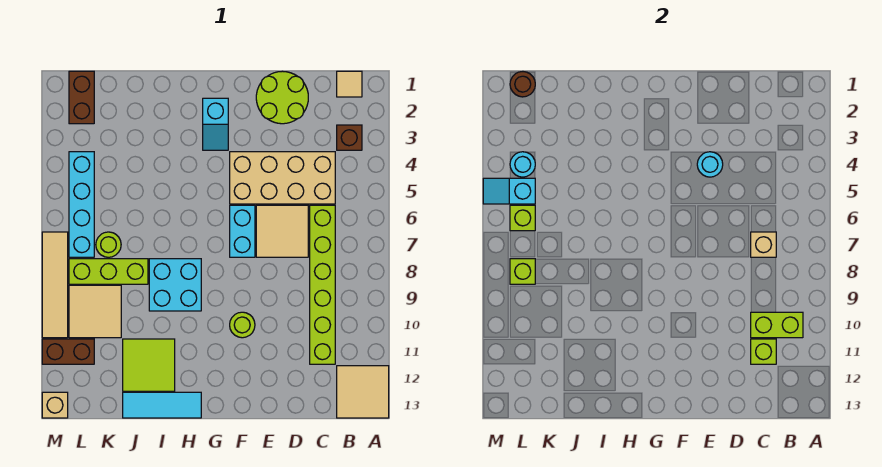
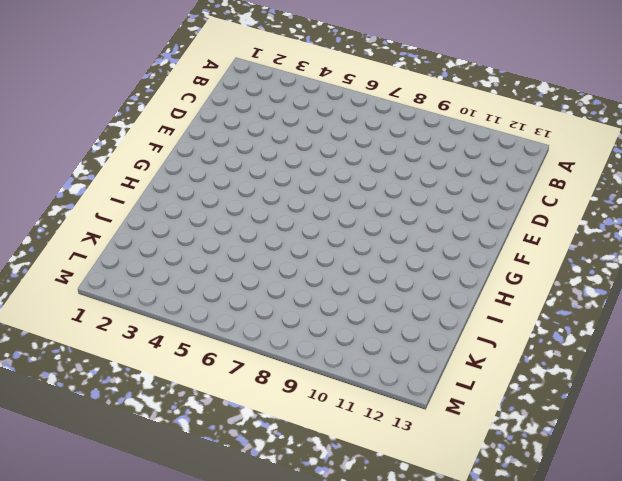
none -> tan 2x2 tile [337,366,389,418]
none -> tan 1x1 tile [337,71,362,97]
none -> brown 1x1 brick [337,125,362,150]
none -> tan 2x4 brick [230,152,335,204]

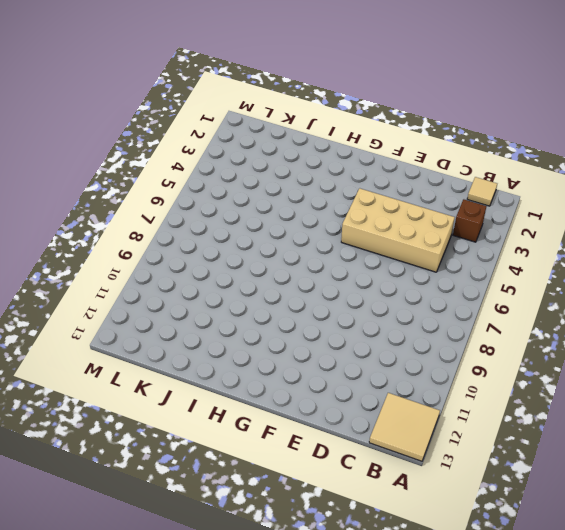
none -> lime 1x6 brick [310,205,335,364]
none -> lime 2x2 round brick [256,71,308,124]
none -> tan 2x2 tile [256,205,308,257]
none -> cyan 1x2 brick [230,205,255,257]

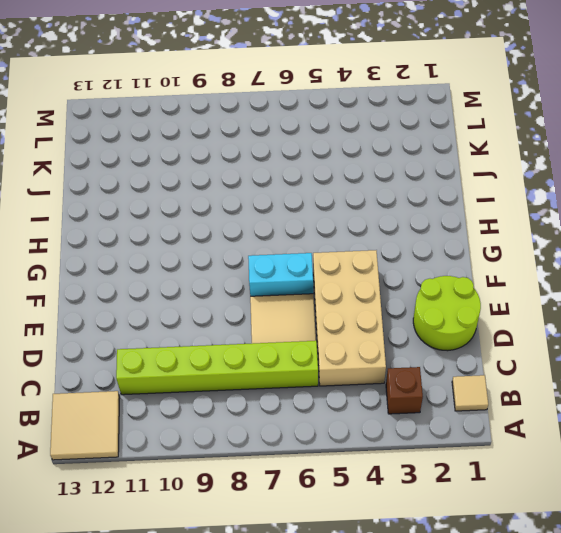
none -> lime 1x1 round brick [230,312,255,338]
none -> cyan 1x2 slope [203,98,228,150]
none -> cyan 2x2 brick [149,259,201,311]
none -> cyan 1x3 tile [123,392,201,418]

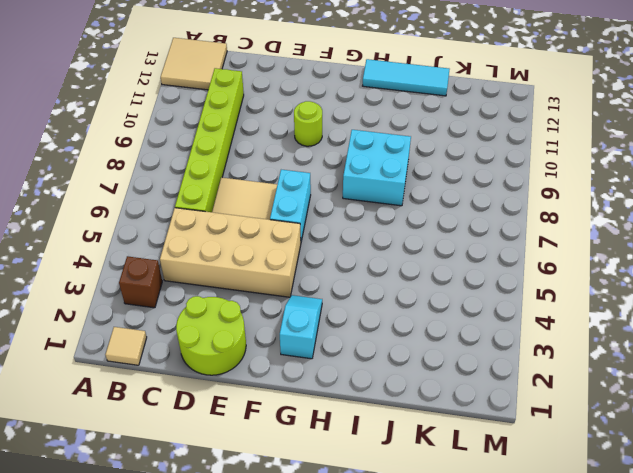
none -> lime 2x2 tile [123,339,175,391]
none -> lime 1x3 brick [69,259,148,284]
none -> lime 1x1 round brick [96,232,121,257]
none -> tan 2x2 tile [69,285,121,338]

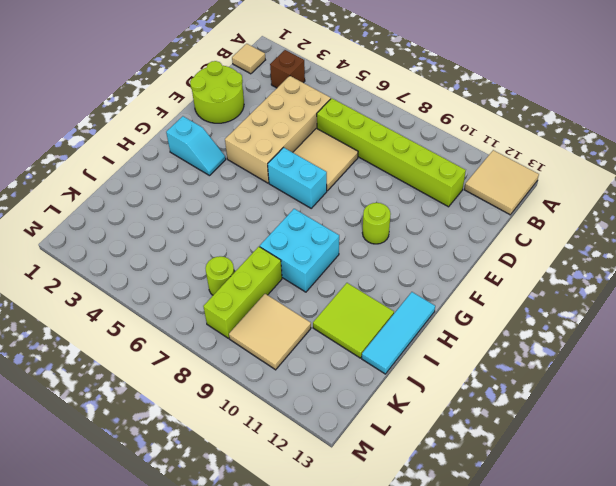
none -> brown 1x2 brick [69,71,94,124]
none -> cyan 1x4 brick [69,152,94,257]
none -> brown 1x2 brick [42,339,94,364]
none -> tan 1x4 tile [42,232,68,338]

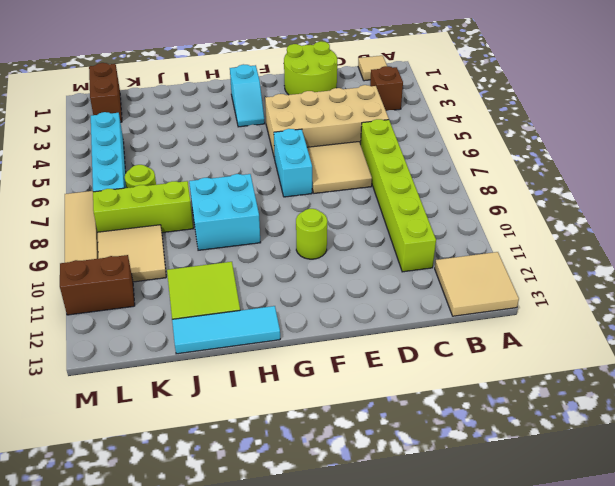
none -> tan 1x1 brick [42,392,68,418]
none -> lime 1x2 brick [751,312,803,338]
none -> tan 1x1 brick [751,232,776,257]
none -> lime 1x1 brick [751,339,776,364]

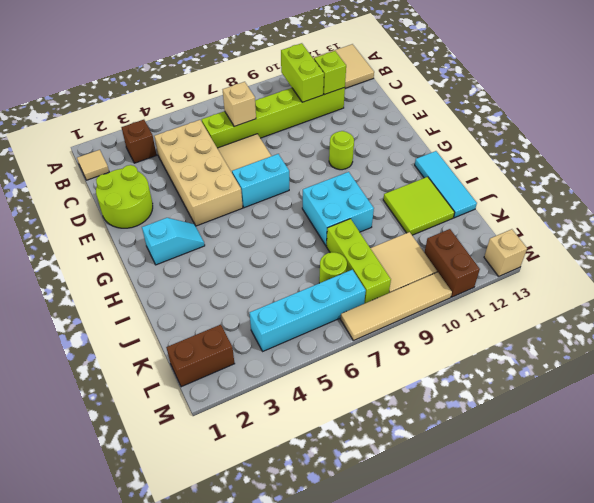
none -> cyan 1x1 round brick [697,152,723,177]
none -> brown 1x1 round brick [510,72,535,97]
none -> cyan 1x1 round brick [510,152,535,177]
none -> cyan 1x2 slope [483,178,535,204]

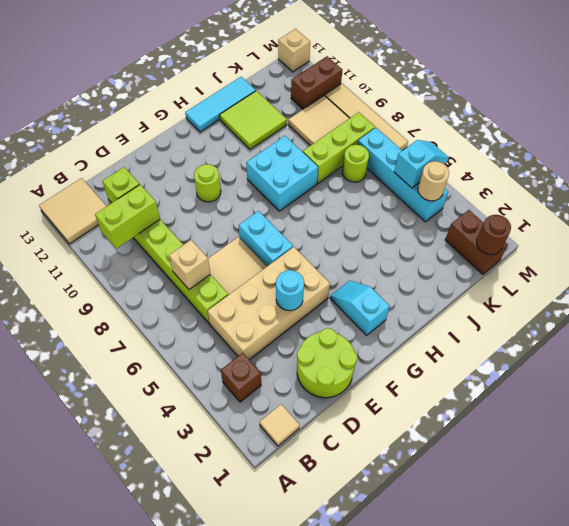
tan 1x1 round brick [418,161,449,201] -> cyan 1x1 round brick [510,152,535,177]
none -> lime 1x1 brick [510,205,535,231]
none -> lime 1x1 brick [510,259,535,284]

